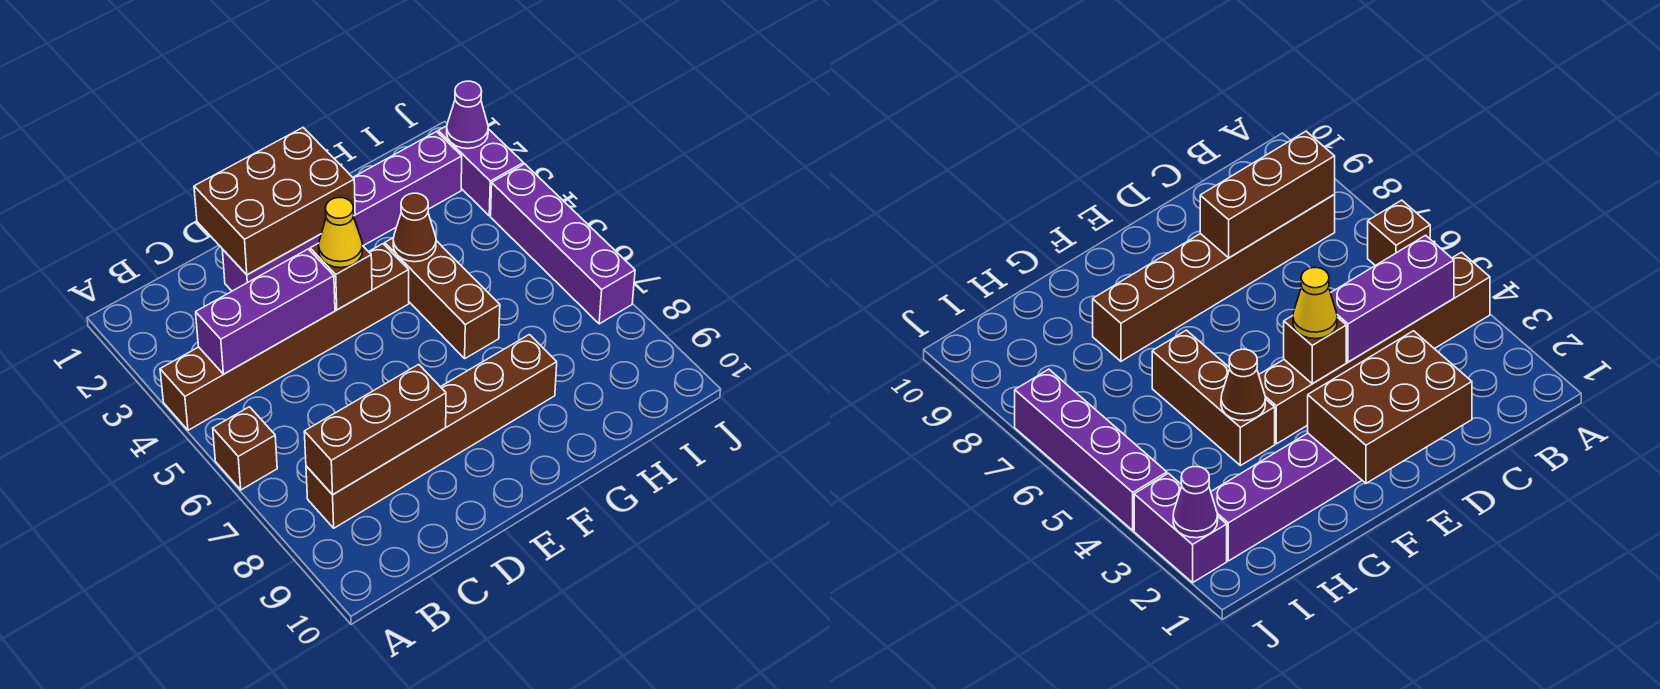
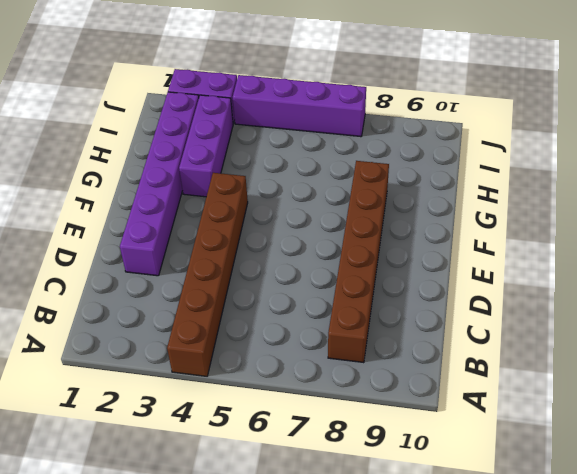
purple 1x3 brick [179,95,233,197] -> purple 1x3 brick moved to [196,249,335,374]
none -> brown 1x1 brick [213,407,277,490]
none -> brown 1x3 brick [385,238,500,358]
none -> brown 1x3 brick [304,364,446,495]

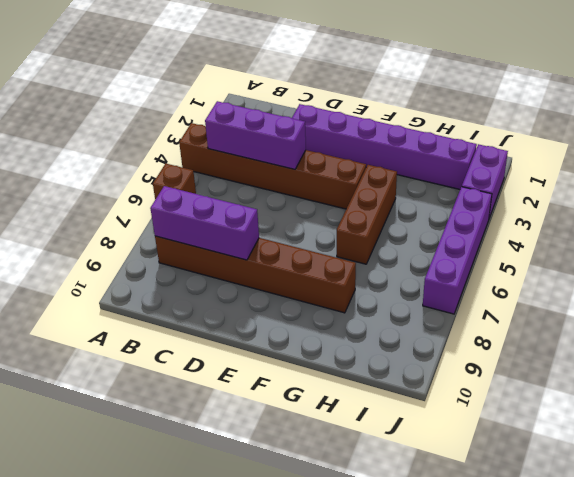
purple 1x3 brick [150,186,259,260] -> brown 1x3 brick [304,364,446,495]
none -> brown 2x3 brick [194,128,355,275]
none -> brown 1x1 brick [310,243,372,310]
none -> brown 1x1 cone [393,193,436,262]

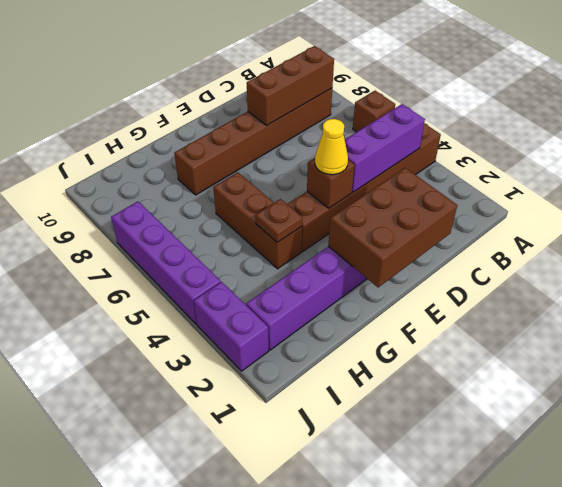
brown 1x1 plate [255,199,302,242] -> brown 1x1 cone [393,193,436,262]
none -> purple 1x1 cone [447,81,488,148]

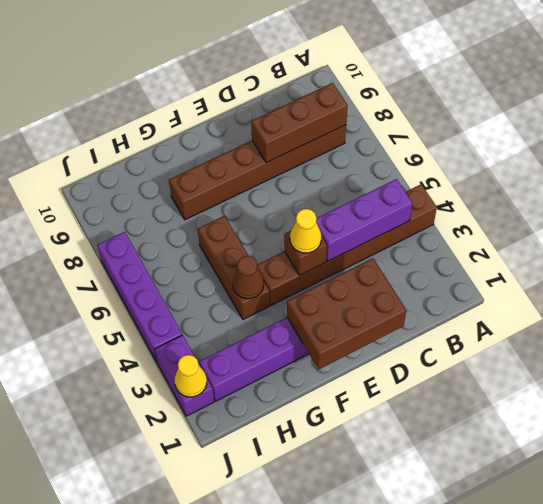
yellow 1x1 cone [175,355,207,397] -> purple 1x1 cone [447,81,488,148]
none -> brown 1x1 brick [213,407,277,490]

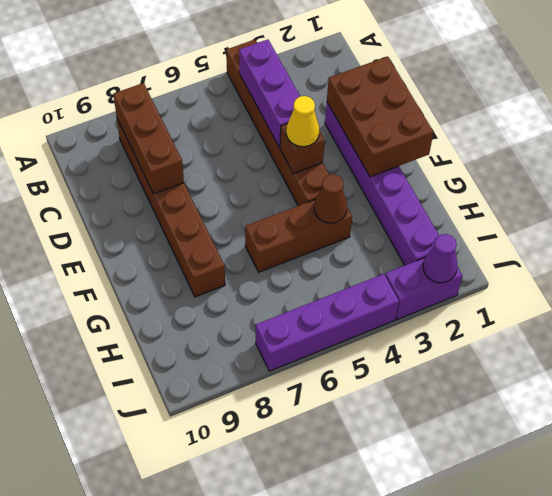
none -> brown 1x1 brick [213,407,277,490]

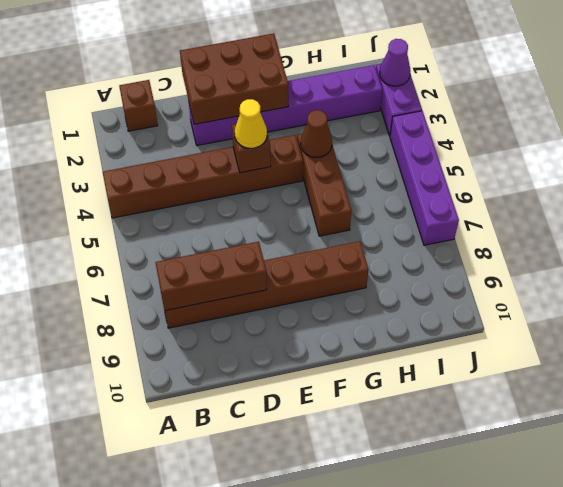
brown 1x1 brick [119,80,158,131] -> brown 1x1 brick moved to [213,407,277,490]
none -> purple 1x3 brick [196,249,335,374]

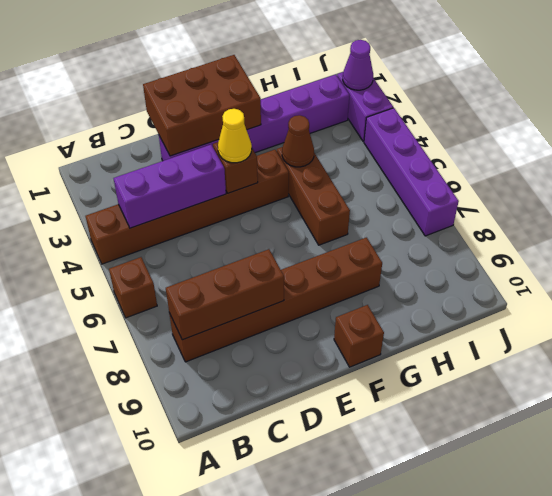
brown 1x1 brick [334,305,384,367] -> none

